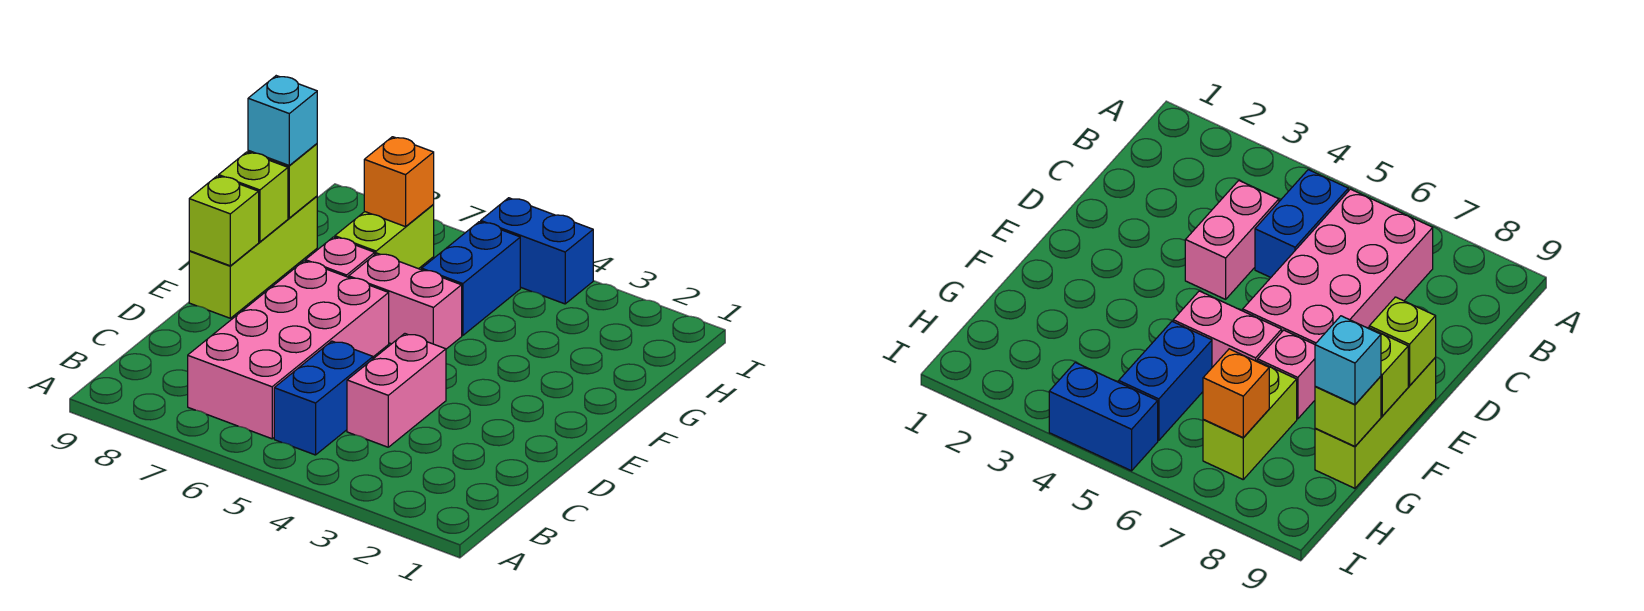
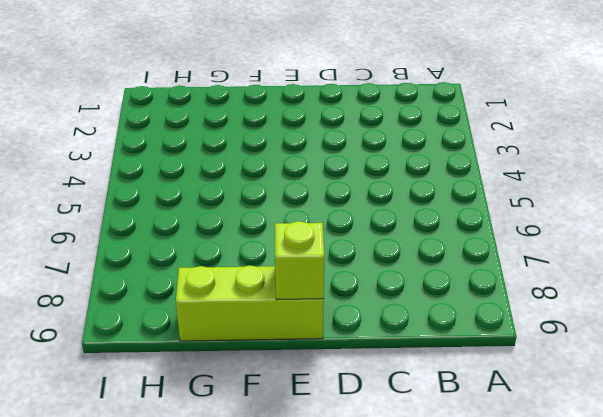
none -> blue 1x2 brick [274,341,373,455]
none -> pink 2x4 brick [188,261,389,439]
none -> pink 1x2 brick [347,334,446,447]

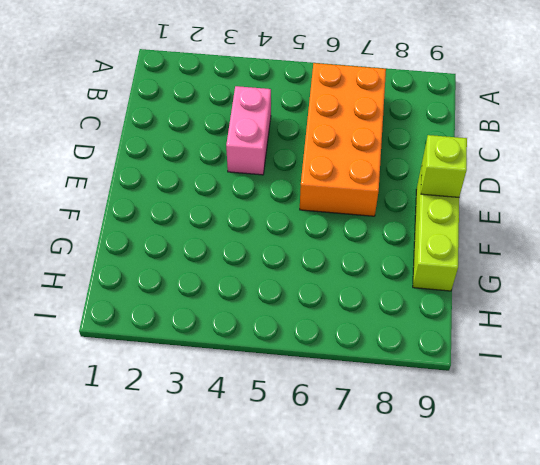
orange 2x4 brick [300,63,386,216] -> pink 2x4 brick [188,261,389,439]
none -> blue 1x2 brick [274,341,373,455]
none -> pink 1x2 brick [349,253,462,349]
none -> pink 1x1 brick [305,237,375,277]

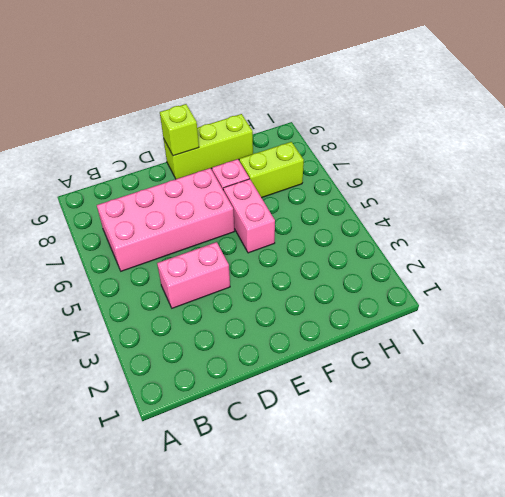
none -> blue 1x2 brick [274,341,373,455]
none -> blue 1x2 brick [422,222,520,336]
none -> blue 1x2 brick [481,198,593,304]

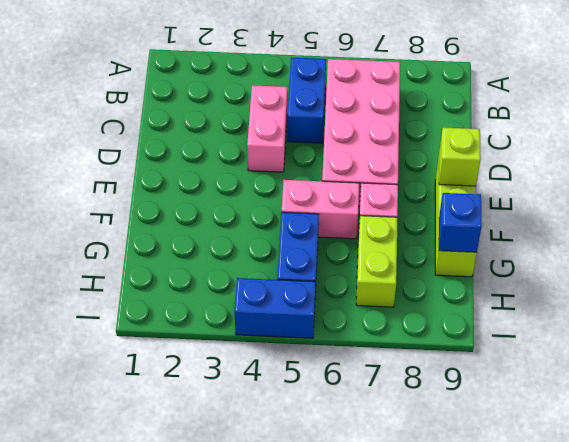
blue 1x1 brick [439,193,482,253] -> lime 1x1 brick [248,144,317,218]
none -> lime 1x1 brick [219,152,288,242]
none -> orange 1x1 brick [364,137,434,227]
none -> cyan 1x1 brick [248,76,317,165]

